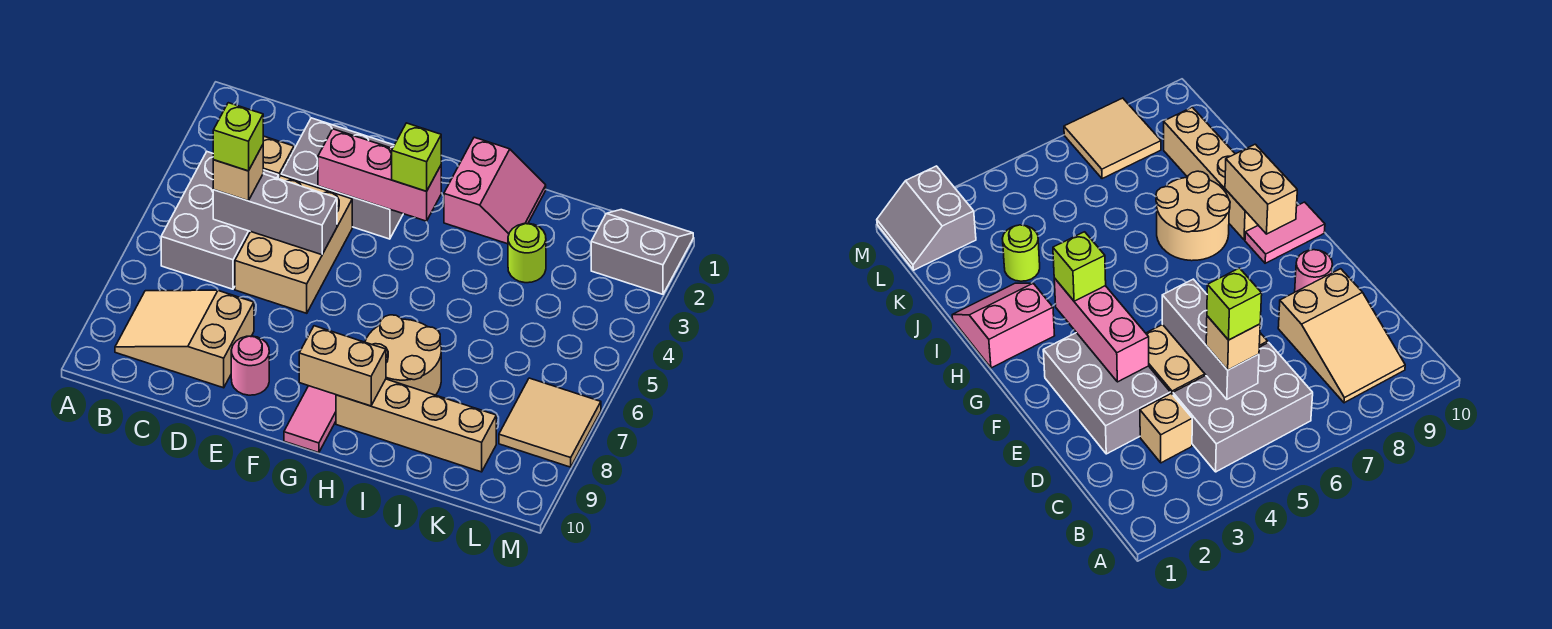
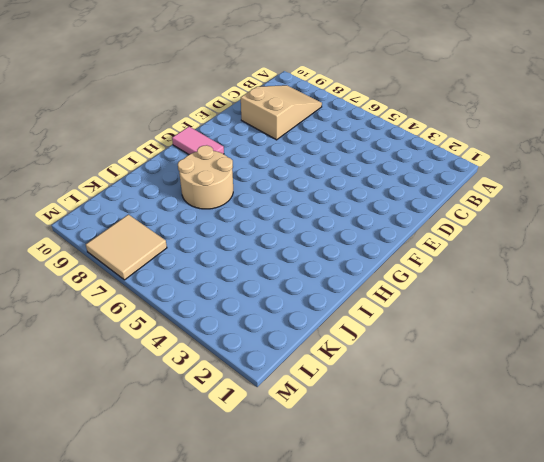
none -> grey 2x3 brick [161,152,279,289]
none -> tan 1x1 brick [263,136,294,177]
none -> grey 2x3 brick [281,118,403,239]

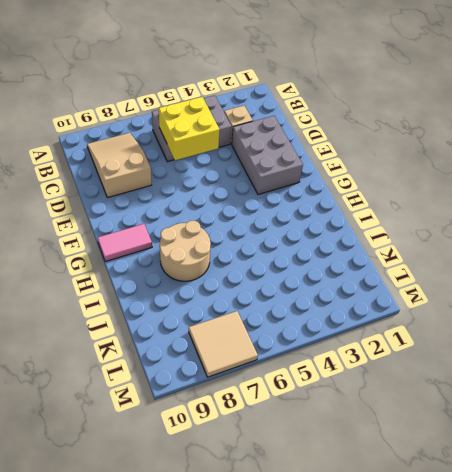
yellow 2x2 brick [159,97,220,160] -> grey 1x3 brick [213,174,337,255]
none -> tan 2x3 brick [235,176,352,313]
none -> pink 1x1 round brick [231,336,269,395]
none -> pink 2x2 slope [444,137,546,244]

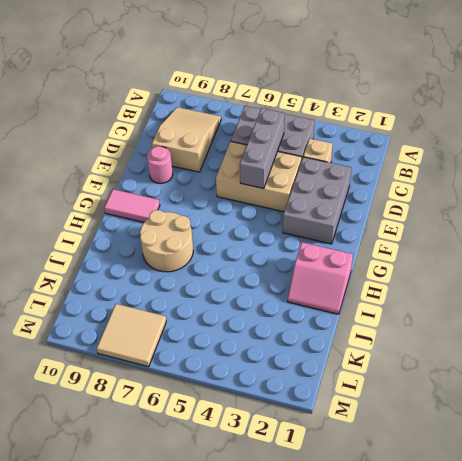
none -> tan 1x4 brick [336,379,496,472]
none -> lime 1x1 round brick [508,223,546,283]
none -> grey 2x2 slope [591,210,693,294]

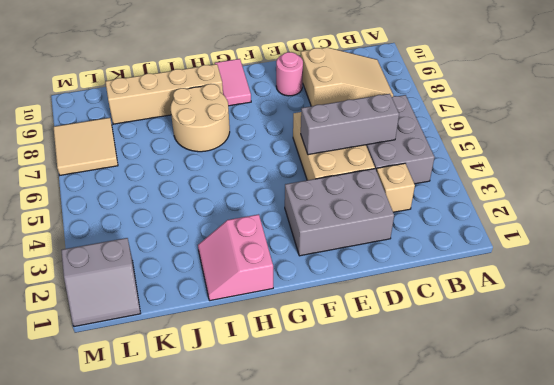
none -> lime 1x1 round brick [508,223,546,283]
none -> pink 1x3 brick [318,129,441,221]
none -> tan 1x2 brick [299,326,386,406]

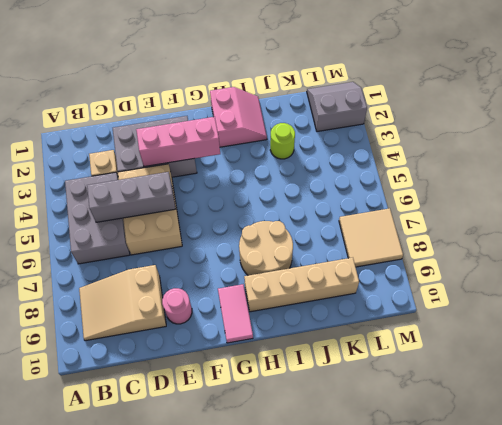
none -> tan 1x2 brick [299,326,386,406]
none -> tan 1x1 brick [213,145,263,201]
none -> lime 1x1 brick [392,123,441,191]

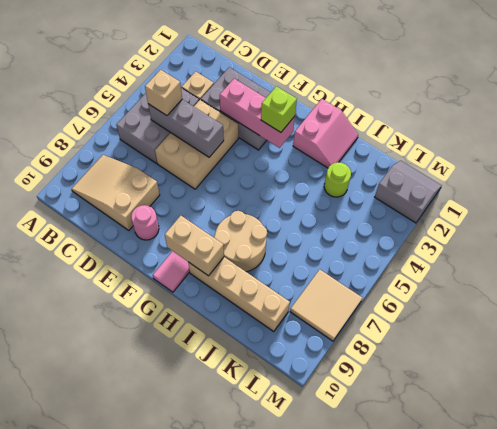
none -> lime 1x1 brick [213,103,263,171]

